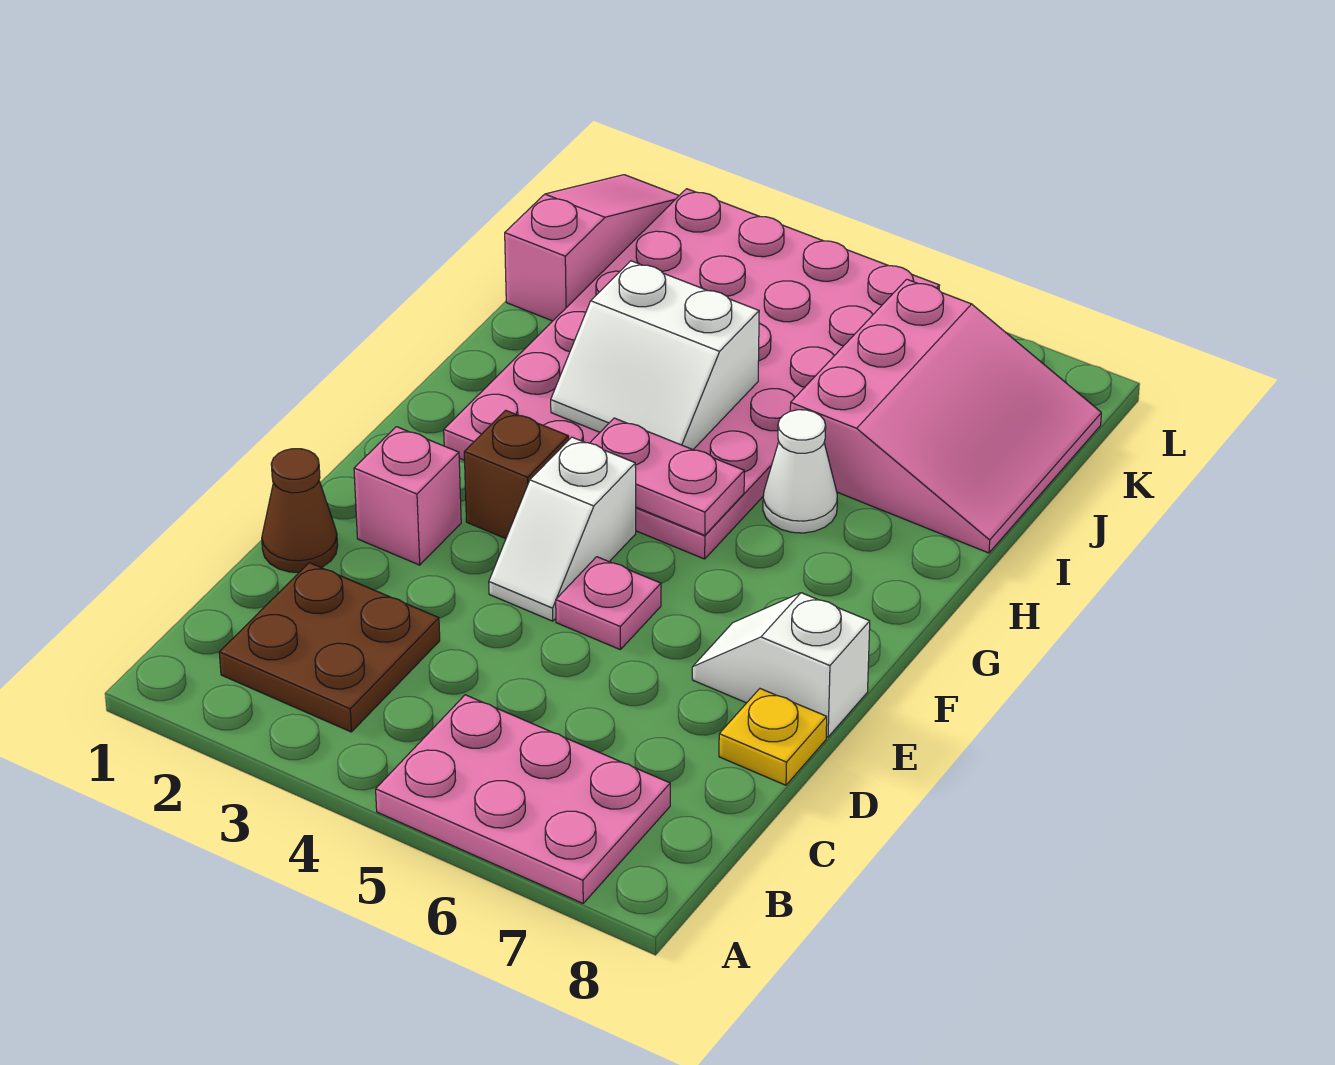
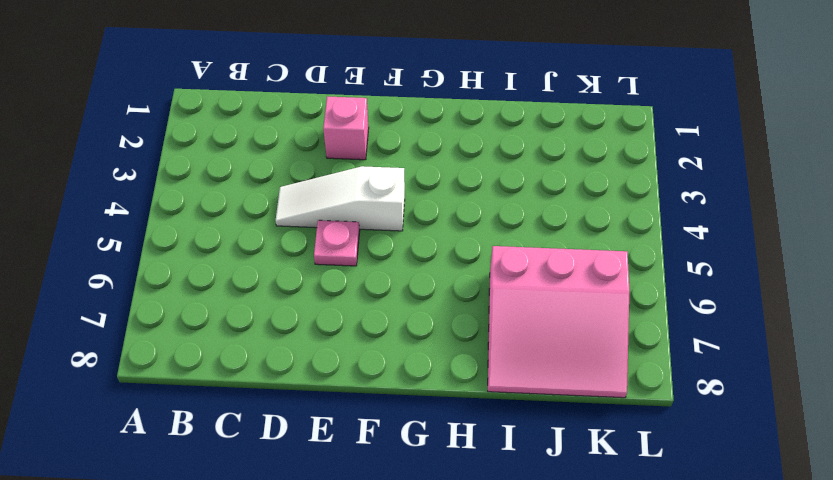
white 1x3 slope [276,166,405,231] -> white 1x2 slope [489,437,636,621]
none -> pink 2x3 plate [376,695,670,903]
none -> brown 2x2 plate [219,563,440,732]
none -> brown 1x1 cone [262,449,338,572]

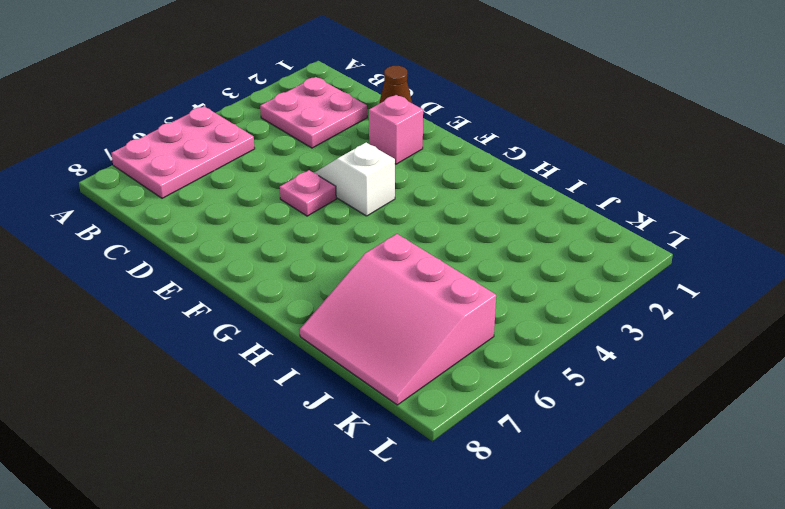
pink 2x2 plate [260,77,367,148] -> brown 2x2 plate [219,563,440,732]
none -> yellow 1x1 plate [719,689,827,785]
none -> white 1x2 slope [692,593,870,737]
none -> brown 1x1 brick [464,410,569,539]

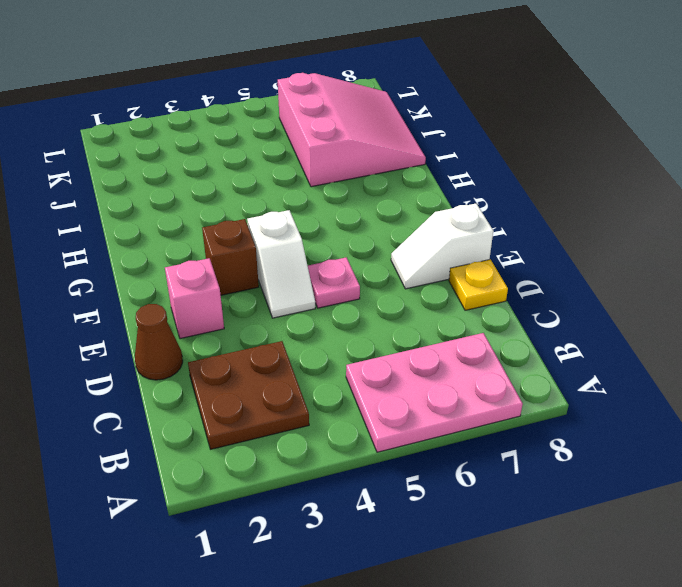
none -> pink 4x6 plate [444,189,939,559]
none -> white 1x1 cone [763,410,837,533]
none -> pink 1x3 slope [505,175,679,321]

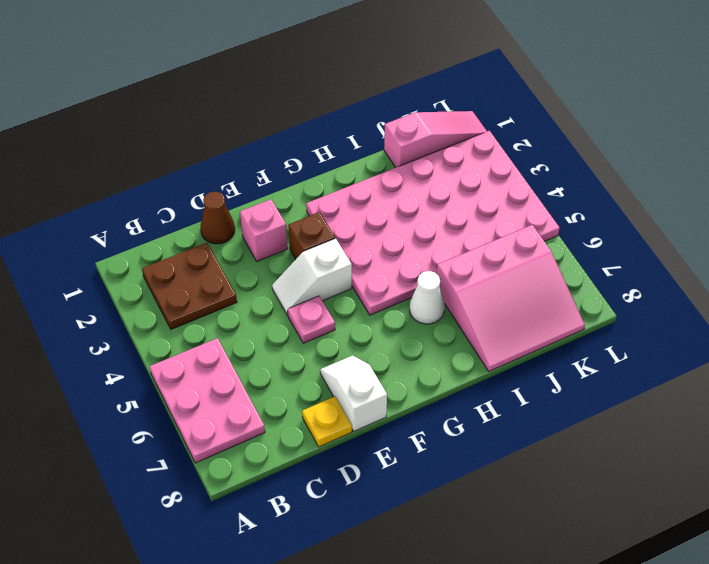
none -> pink 1x2 plate [590,418,744,535]
none -> white 2x2 slope [551,261,759,449]

